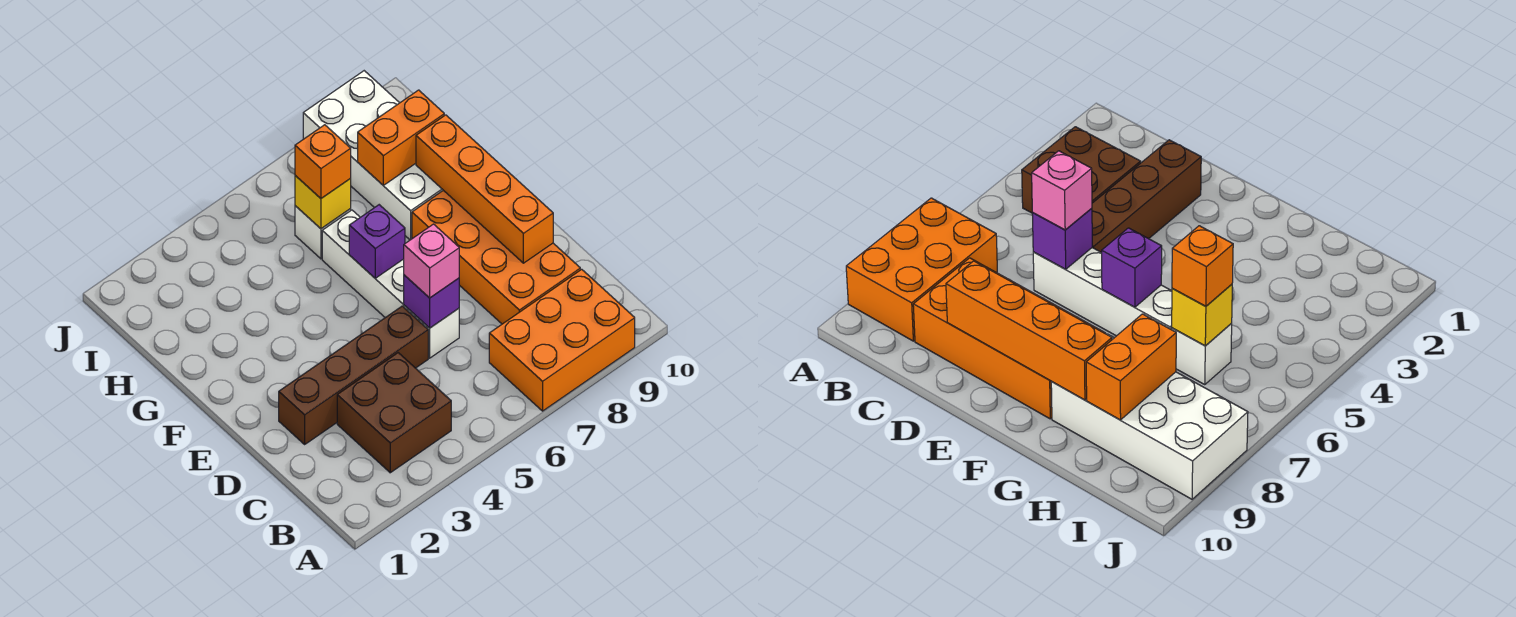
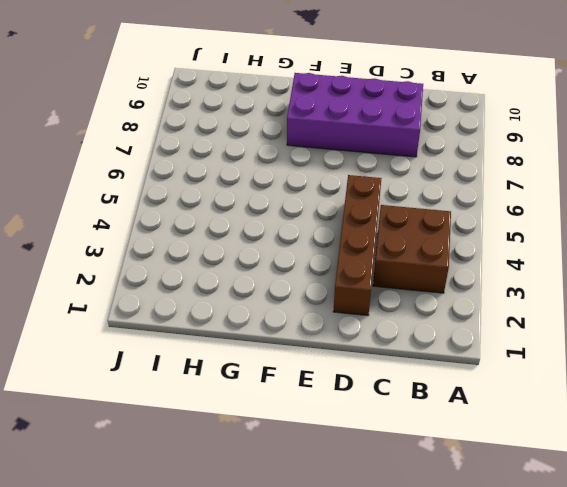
purple 2x4 brick [287,73,423,157] -> orange 2x4 brick [412,190,580,324]
none -> orange 2x3 brick [489,269,635,411]
none -> white 1x4 brick [322,210,459,358]
none -> white 2x4 brick [303,71,443,240]

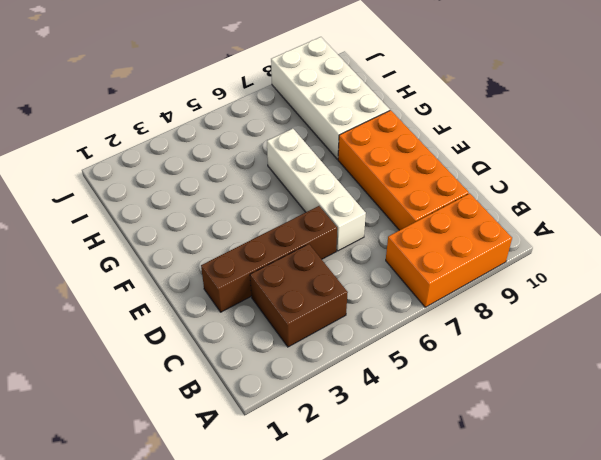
none -> white 1x1 brick [295,206,351,259]
none -> purple 1x1 brick [404,275,459,328]
none -> orange 1x4 brick [416,115,553,263]

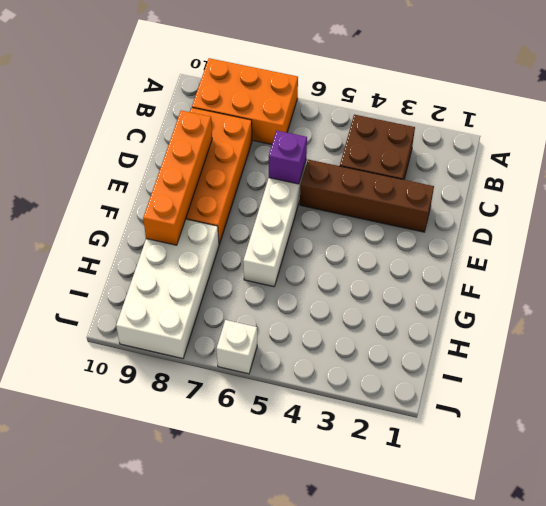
white 1x1 brick [217,320,257,374] -> white 1x1 brick moved to [295,206,351,259]
none -> purple 1x1 brick [349,205,405,278]
none -> yellow 1x1 brick [295,176,351,229]
none -> orange 1x2 brick [358,90,444,185]

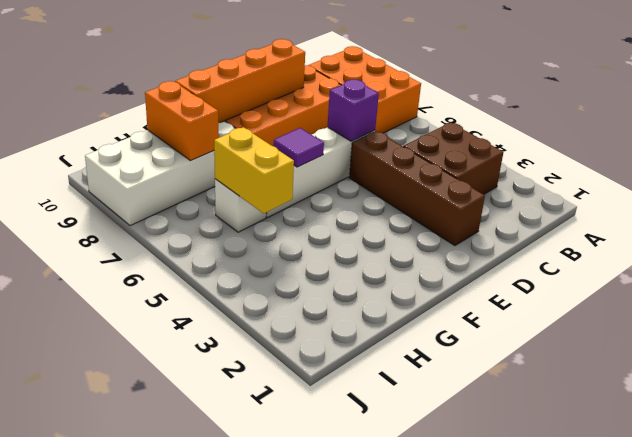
purple 1x1 tile [274,128,324,167] -> purple 1x1 brick [349,205,405,278]
yellow 1x2 brick [214,127,294,213] -> yellow 1x1 brick [295,176,351,229]
none -> pink 1x1 brick [404,224,459,298]
none -> orange 1x1 brick [295,125,351,198]

